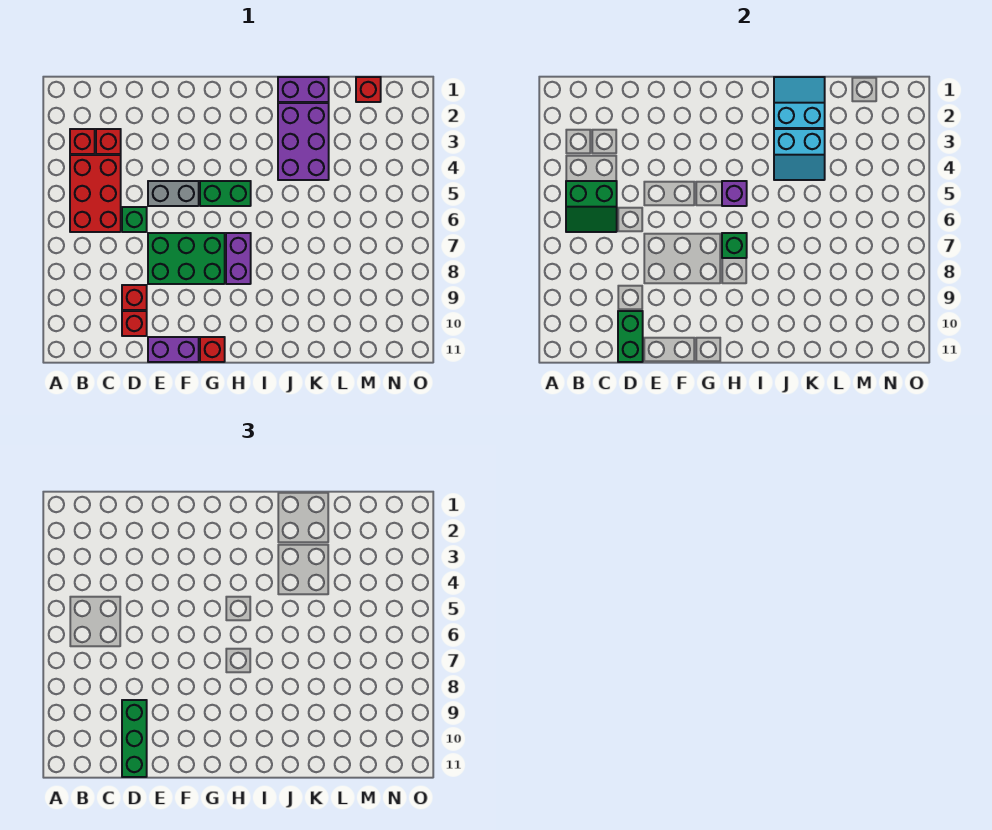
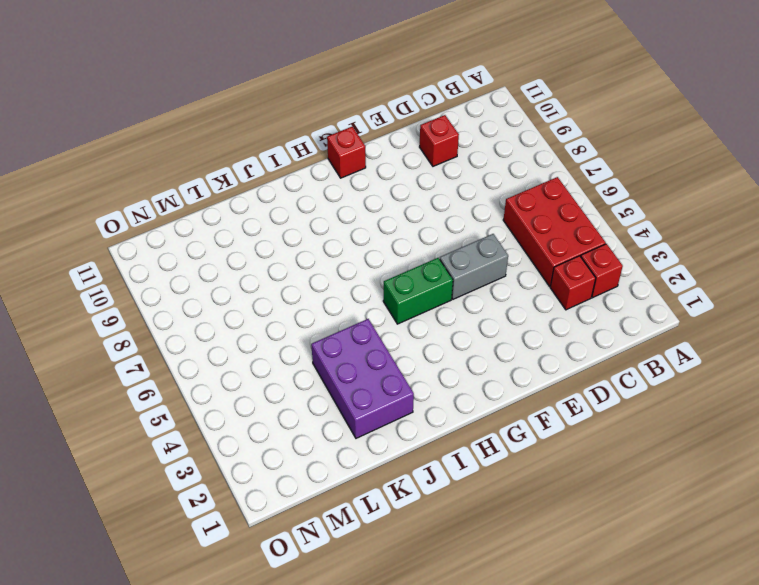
none -> green 1x1 brick [122,207,147,232]
none -> red 1x1 brick [122,285,147,310]
none -> green 2x3 brick [148,233,225,284]

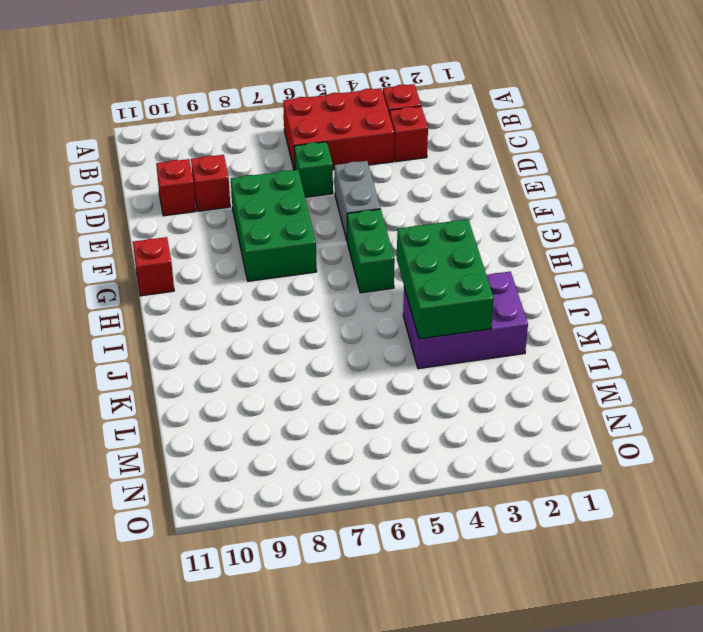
green 2x3 brick [397,219,494,339] -> cyan 2x2 slope [774,129,825,180]
none -> purple 1x2 brick [148,337,199,362]
none -> purple 1x2 brick [226,233,251,284]
none -> purple 1x2 brick [278,77,329,102]

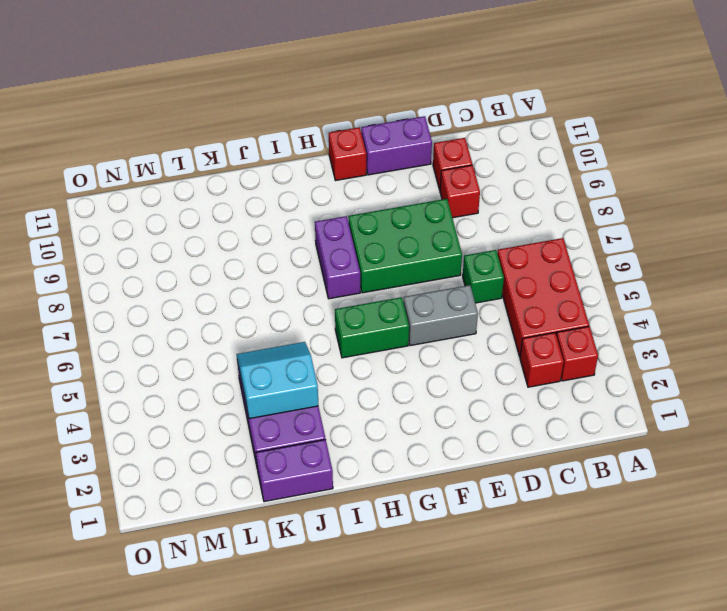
none -> red 1x1 brick [356,77,381,102]
none -> green 2x2 slope [566,181,617,232]
none -> green 1x2 brick [618,311,643,362]

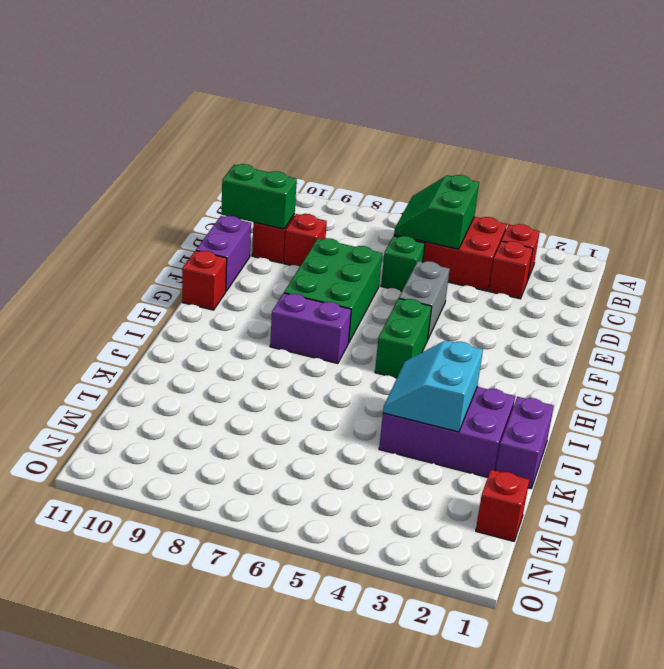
none -> purple 1x1 brick [722,181,747,206]
none -> green 1x1 brick [722,233,747,258]
none -> cyan 2x2 slope [774,77,825,128]

